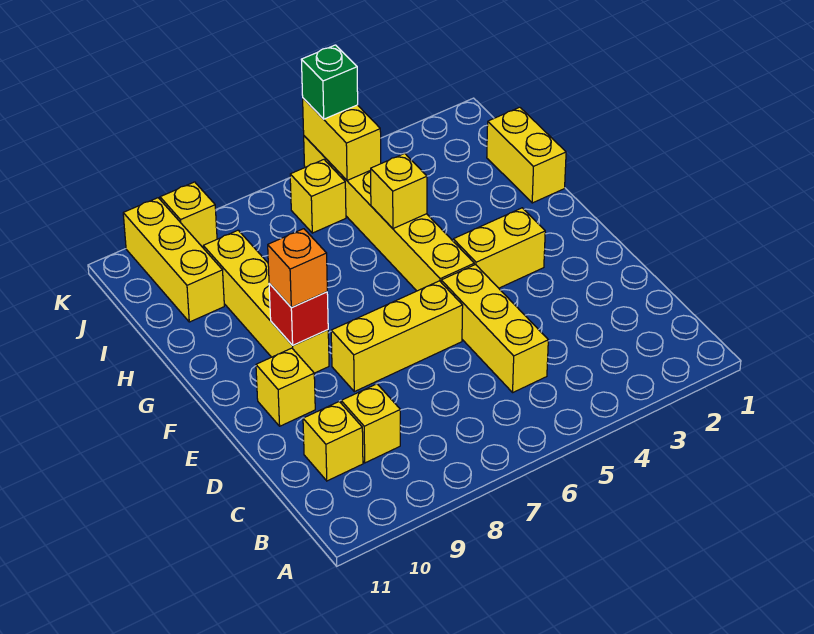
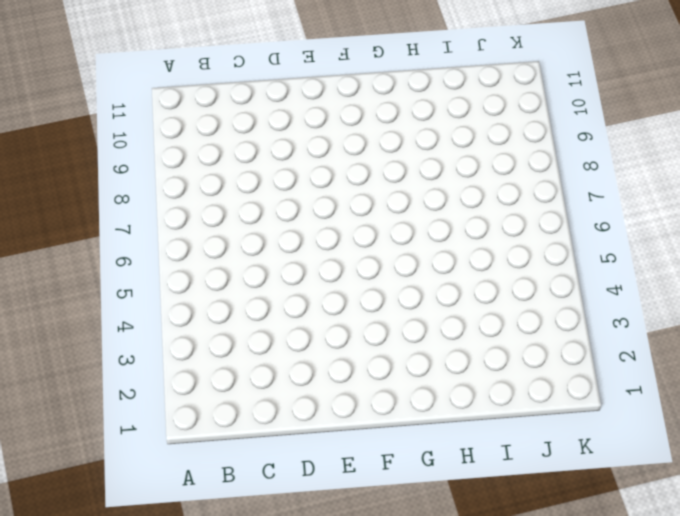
none -> yellow 1x3 brick [441,265,548,392]
none -> yellow 1x1 brick [341,384,400,463]
none -> yellow 1x1 brick [303,401,363,481]

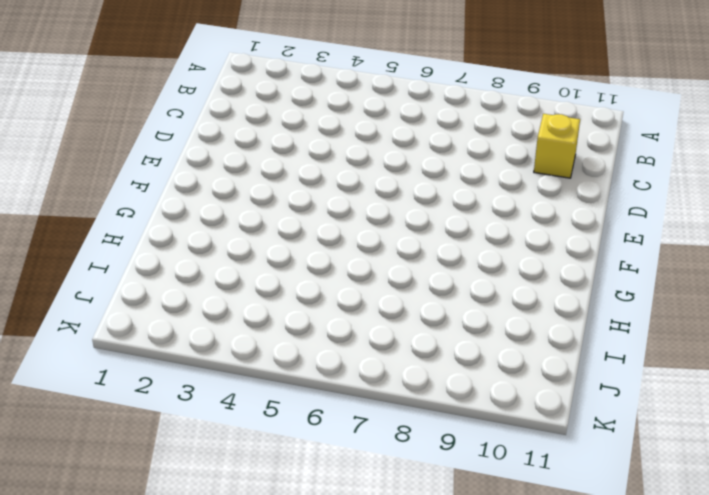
none -> yellow 1x3 brick [441,265,548,392]
none -> yellow 1x1 brick [341,384,400,463]
none -> yellow 1x3 brick [331,281,463,392]

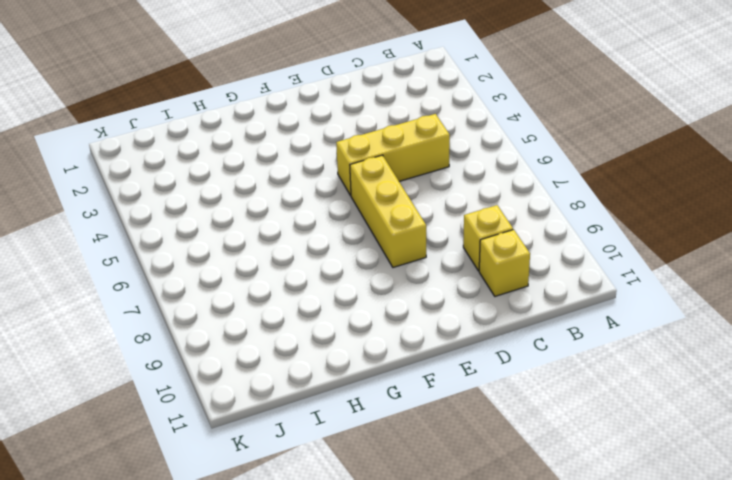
none -> yellow 1x1 brick [256,348,315,426]
none -> yellow 1x2 brick [453,208,545,288]
none -> yellow 1x6 brick [304,136,474,291]

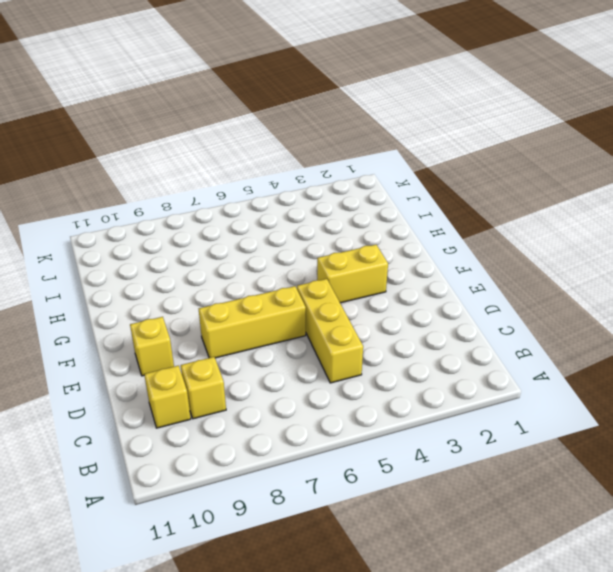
none -> yellow 1x6 brick [304,136,474,291]
none -> yellow 1x4 brick [203,230,329,373]
none -> yellow 1x2 brick [487,107,566,203]

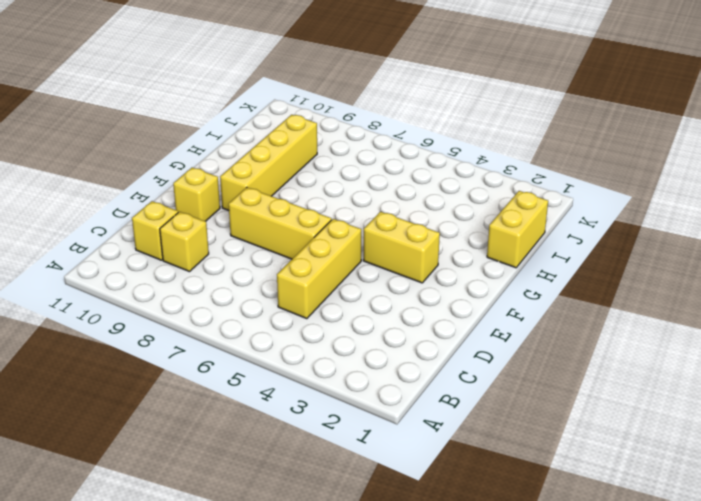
none -> yellow 1x6 brick [304,136,474,291]
none -> yellow 1x3 brick [123,198,224,322]
none -> yellow 1x1 brick [290,160,346,233]

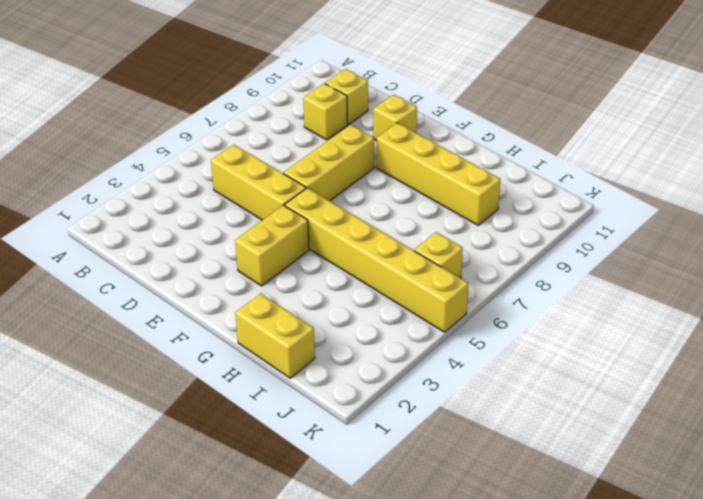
none -> yellow 1x3 brick [123,198,224,322]
none -> yellow 1x1 brick [160,182,217,247]
none -> red 1x1 brick [269,284,328,345]

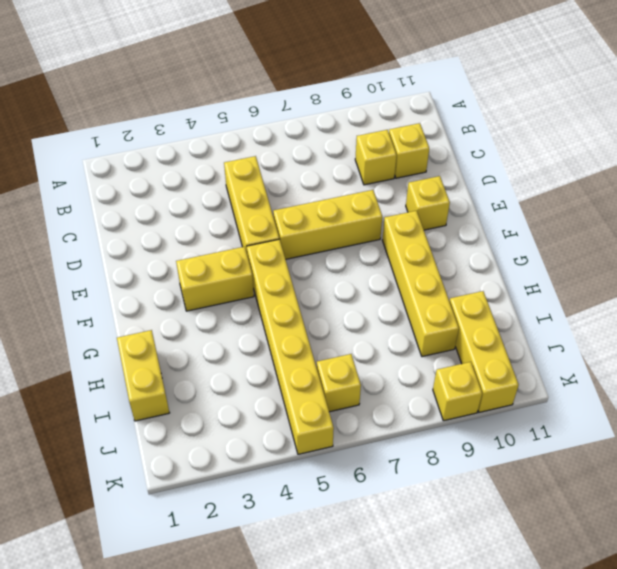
none -> red 1x1 brick [269,284,328,345]
none -> yellow 1x1 brick [371,153,427,229]
none -> yellow 1x2 brick [303,98,381,180]

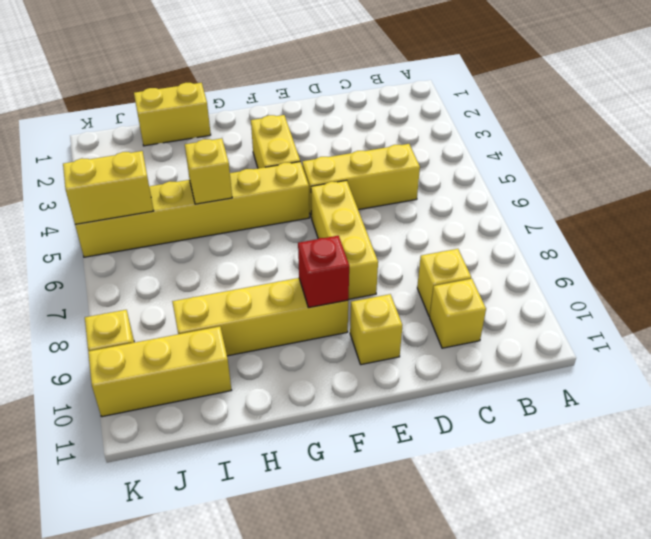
none -> yellow 1x1 brick [290,160,346,233]
none -> orange 1x1 brick [268,229,327,308]
none -> green 1x1 brick [301,45,358,119]

